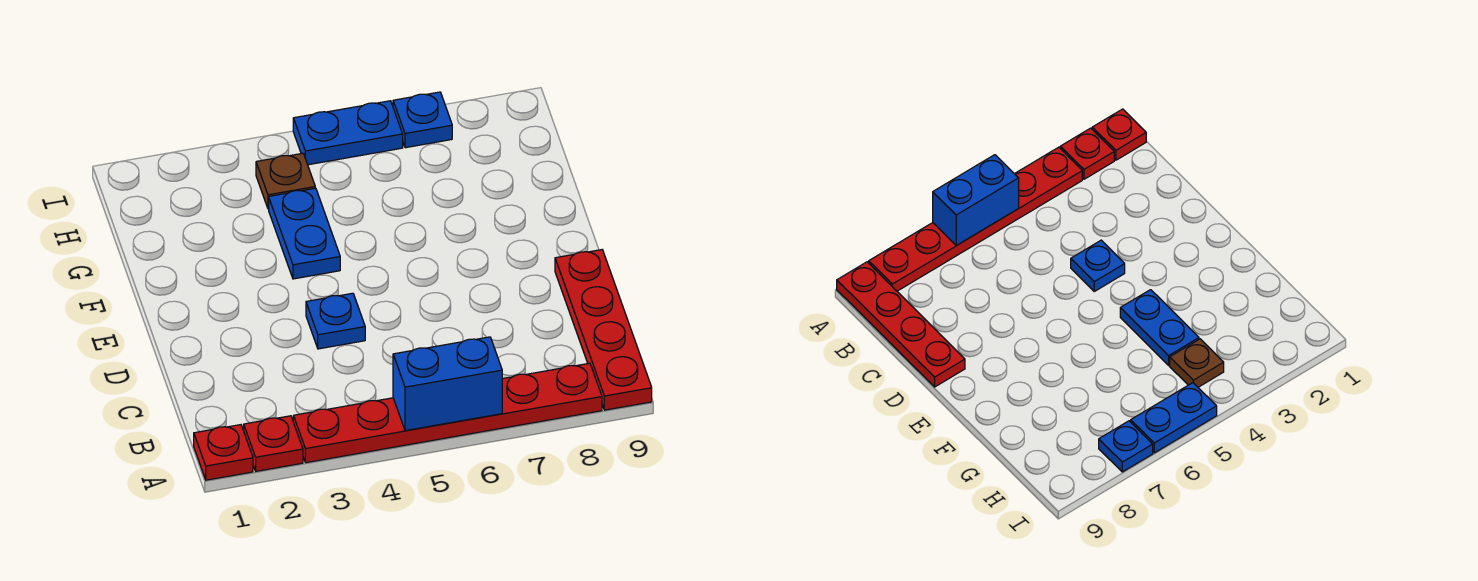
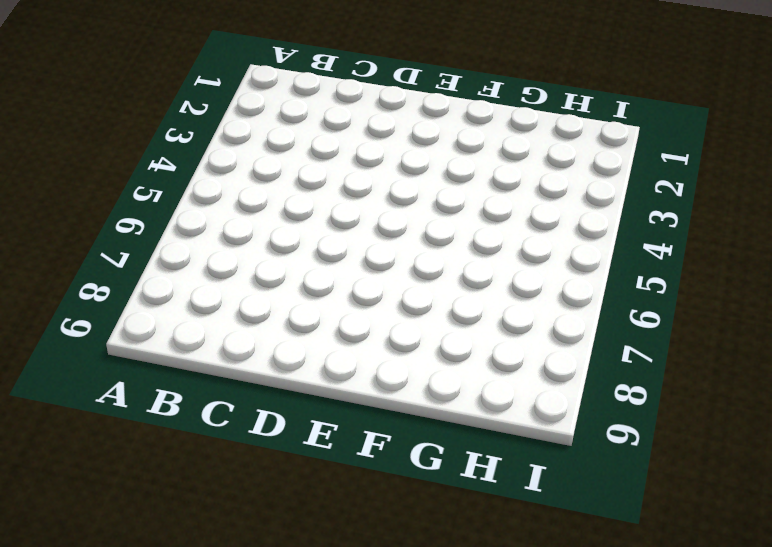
none -> red 1x1 plate [194,425,253,480]
none -> red 1x1 plate [244,416,303,471]

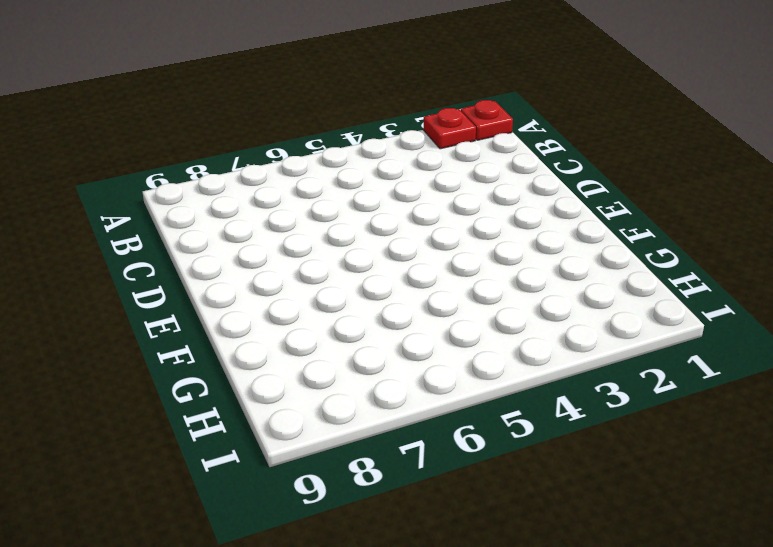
none -> red 1x6 plate [293,363,602,463]
none -> red 1x4 plate [555,250,652,410]

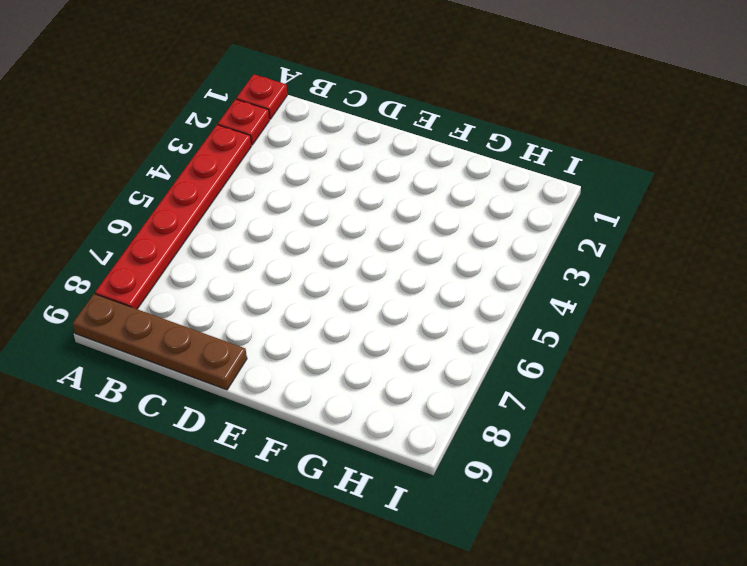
brown 1x4 plate [72,294,247,390] -> red 1x4 plate [555,250,652,410]
none -> blue 1x1 plate [306,293,365,349]
none -> blue 1x2 plate [269,188,340,279]

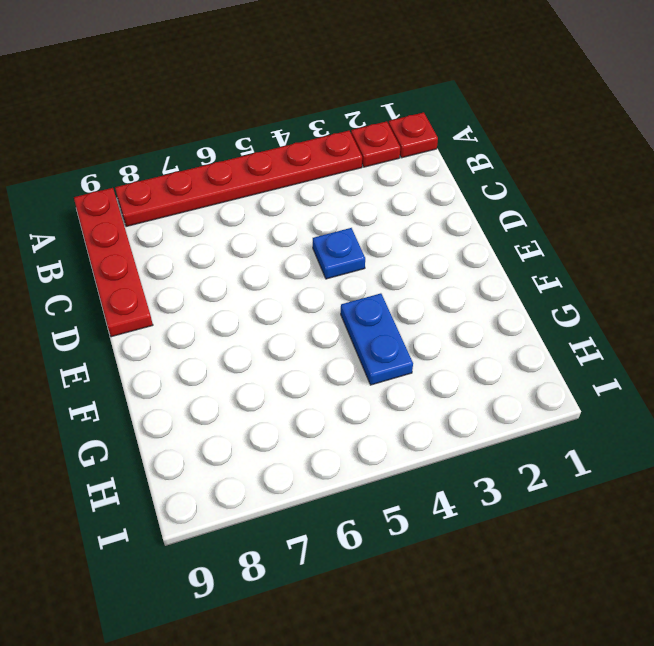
none -> brown 1x1 plate [256,153,315,209]
none -> blue 1x2 plate [293,101,403,165]

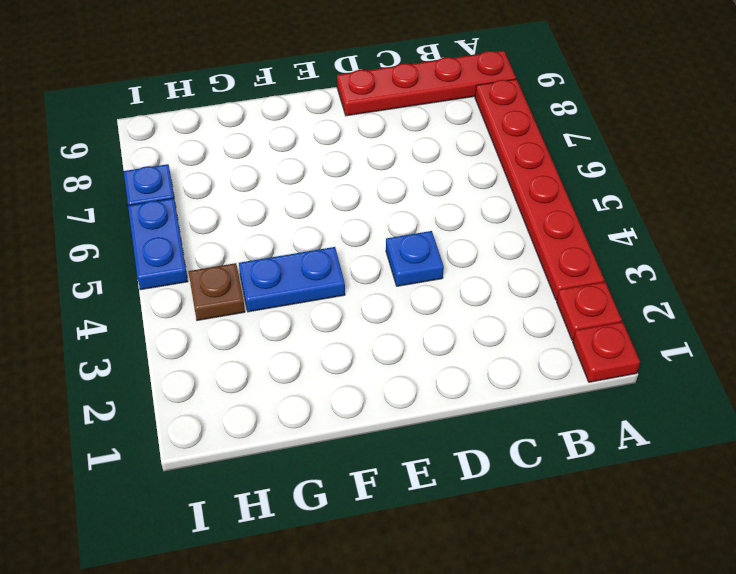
none -> blue 1x2 brick [393,337,502,431]

